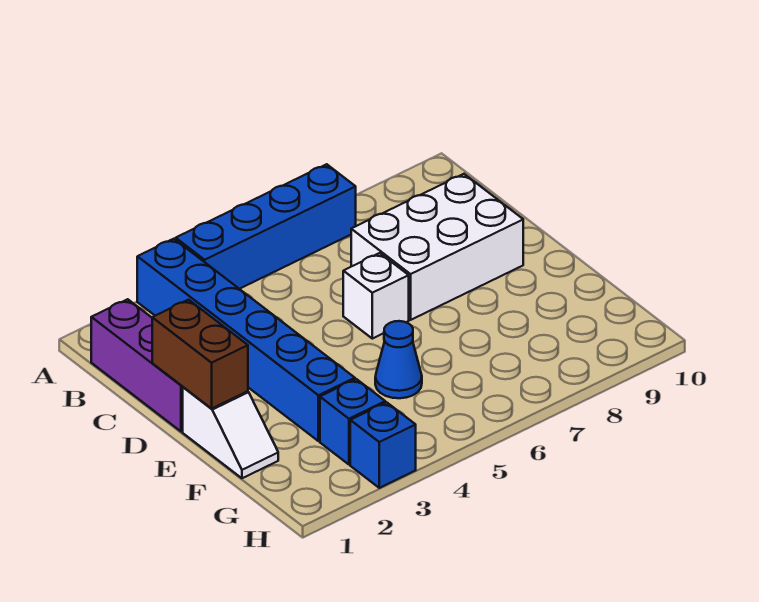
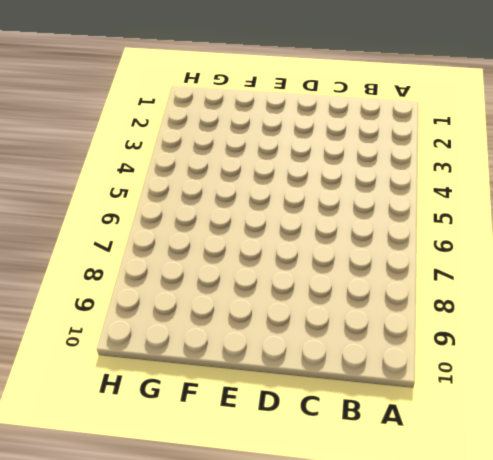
none -> blue 1x6 brick [137,239,355,441]
none -> blue 1x4 brick [176,164,356,289]

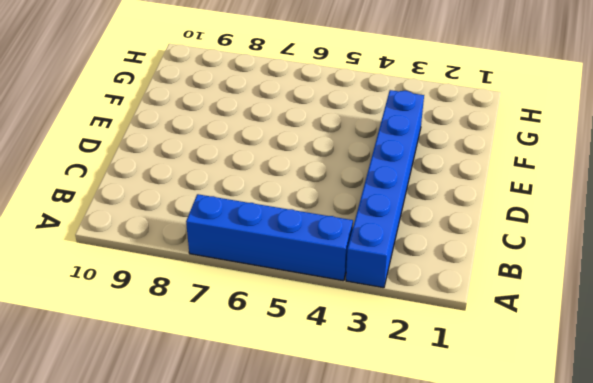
none -> purple 1x3 brick [91,299,183,432]
none -> white 2x3 brick [351,174,523,320]

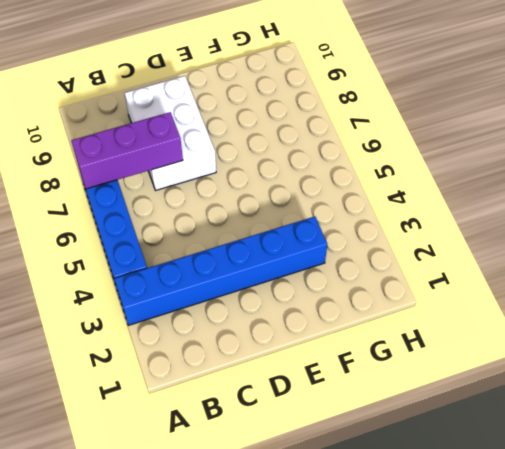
purple 1x3 brick [71,112,183,189] -> purple 1x3 brick moved to [91,299,183,432]
none -> white 1x1 brick [343,253,409,339]
none -> white 1x2 slope [183,387,278,478]

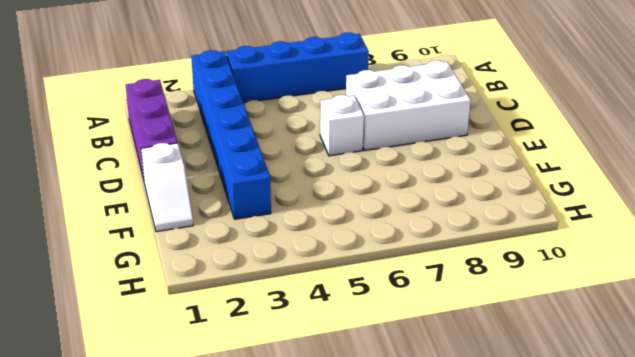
none -> blue 1x1 cone [375,321,422,398]
none -> blue 1x1 brick [320,379,385,464]

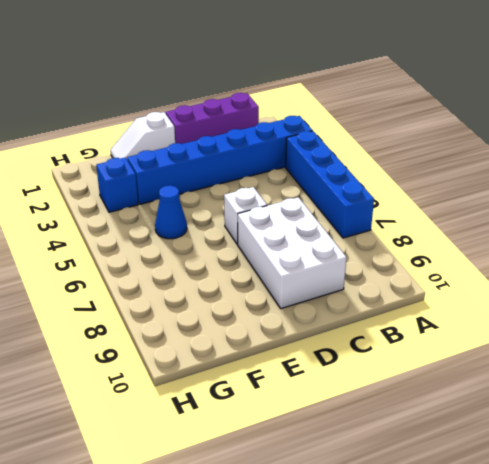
none -> blue 1x1 brick [350,402,416,488]
none -> brown 1x2 brick [152,300,248,408]

